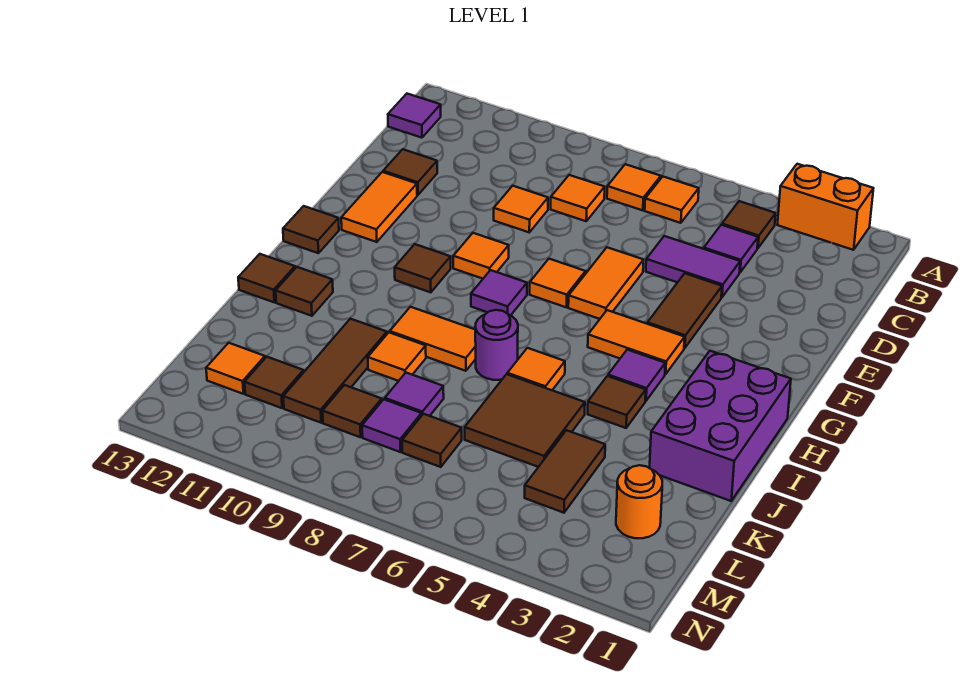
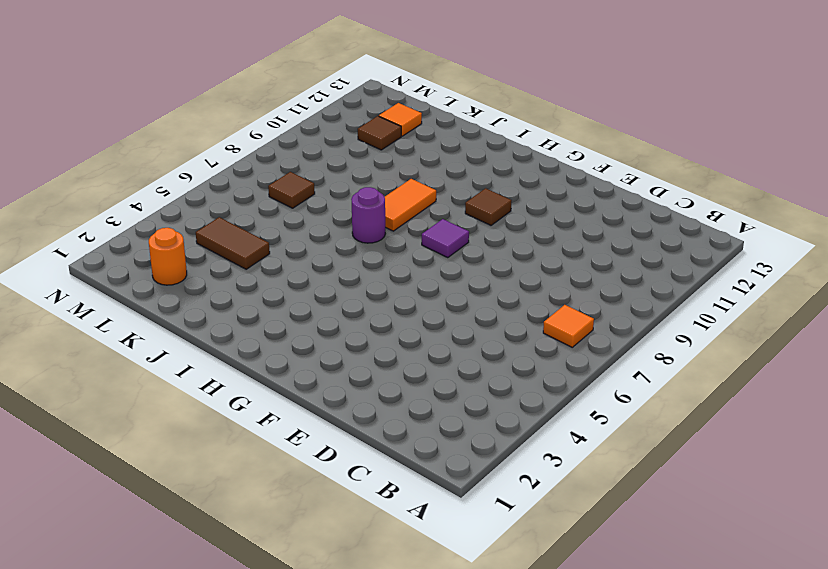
none -> orange 1x2 brick [777,164,873,250]
none -> brown 1x1 tile [722,201,776,248]
none -> orange 1x1 tile [645,177,699,223]
none -> purple 1x1 tile [388,94,441,138]

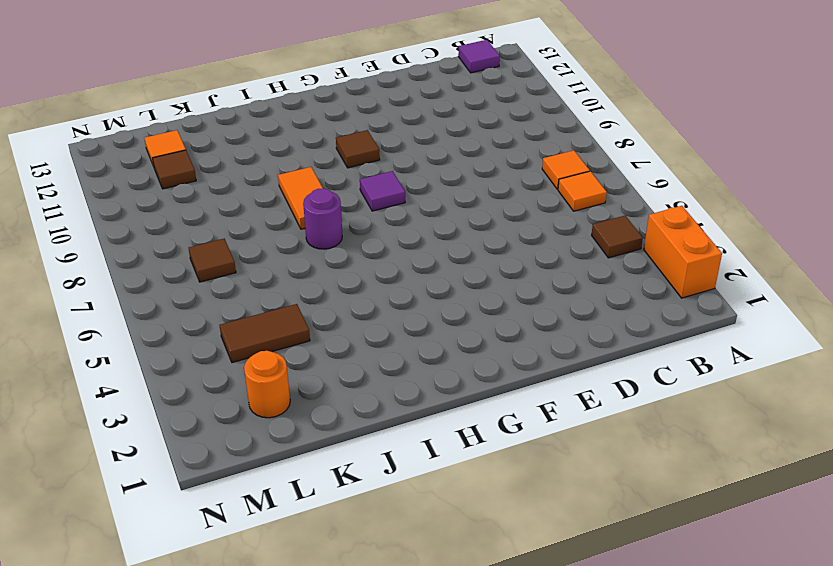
none -> purple 1x1 tile [704,225,758,272]
none -> orange 1x1 tile [551,175,605,221]
none -> purple 1x2 tile [646,236,740,297]
none -> orange 1x1 tile [494,186,548,232]

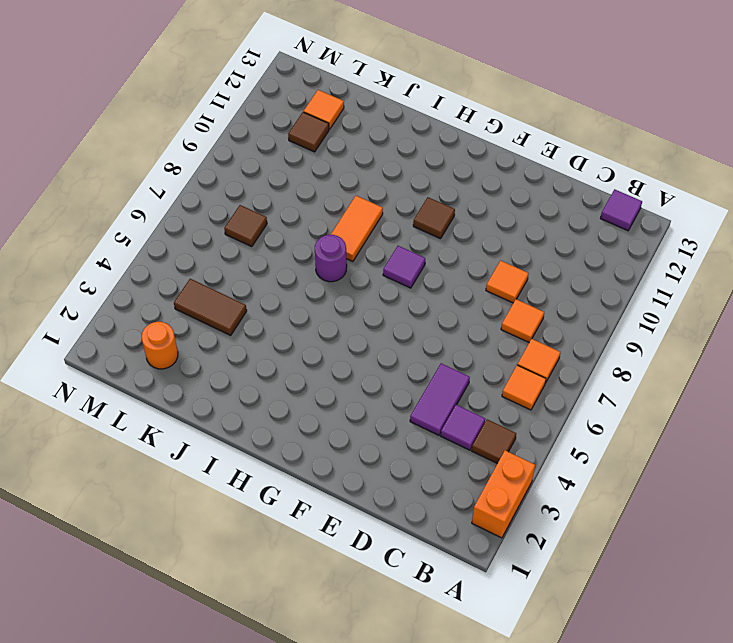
none -> brown 1x1 tile [383,149,437,195]
none -> brown 1x2 tile [647,273,722,348]
none -> orange 1x2 tile [568,247,644,319]
none -> orange 1x2 tile [341,172,417,242]

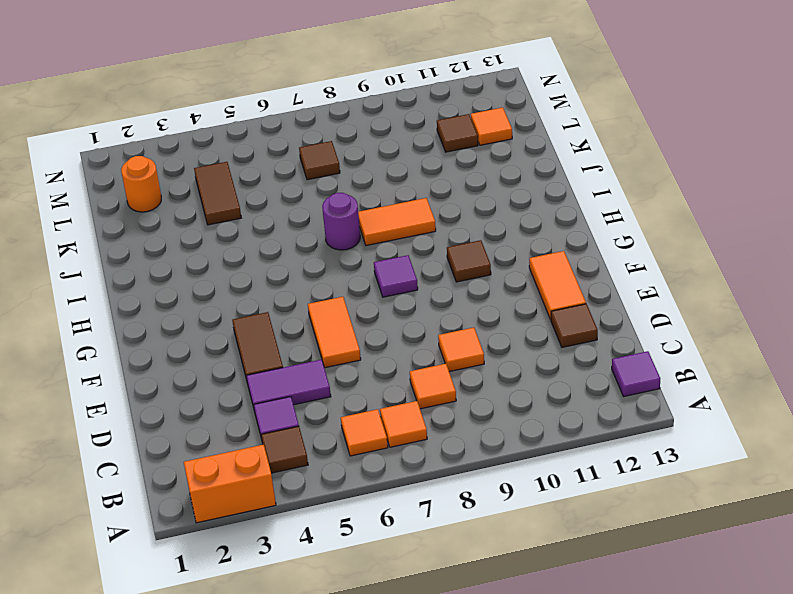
none -> orange 1x1 tile [530,259,586,307]
none -> orange 1x1 tile [453,233,509,279]
none -> orange 1x2 tile [588,310,685,374]
none -> brown 1x1 tile [283,206,339,253]

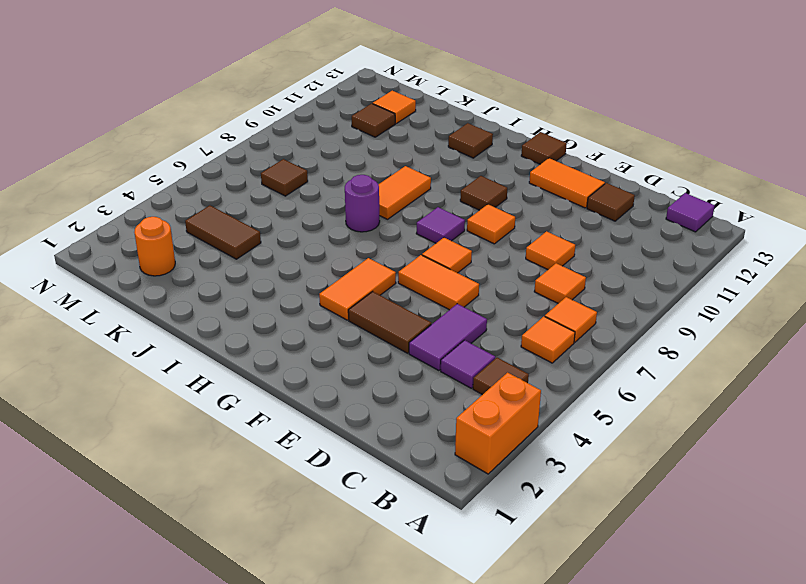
none -> purple 2x3 brick [650,351,791,501]
none -> purple 1x1 tile [608,350,665,401]
none -> brown 1x1 tile [588,376,646,428]
none -> orange 1x1 tile [507,348,565,390]

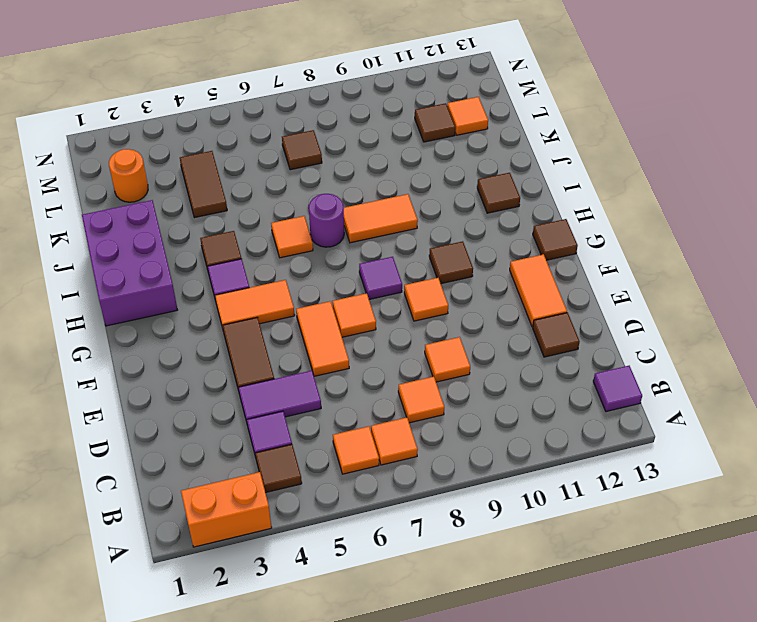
none -> brown 1x1 tile [238,254,295,302]
none -> brown 2x2 tile [465,374,585,467]
none -> orange 1x1 tile [368,332,426,381]
none -> brown 1x3 tile [283,319,387,423]

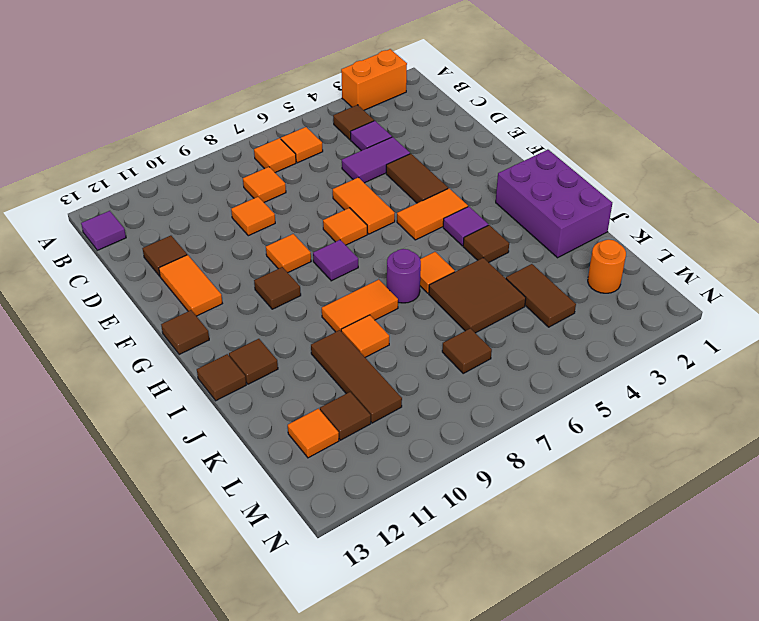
none -> purple 1x1 tile [385,373,444,416]
none -> purple 1x1 tile [362,399,422,452]
none -> brown 1x1 tile [323,385,382,437]

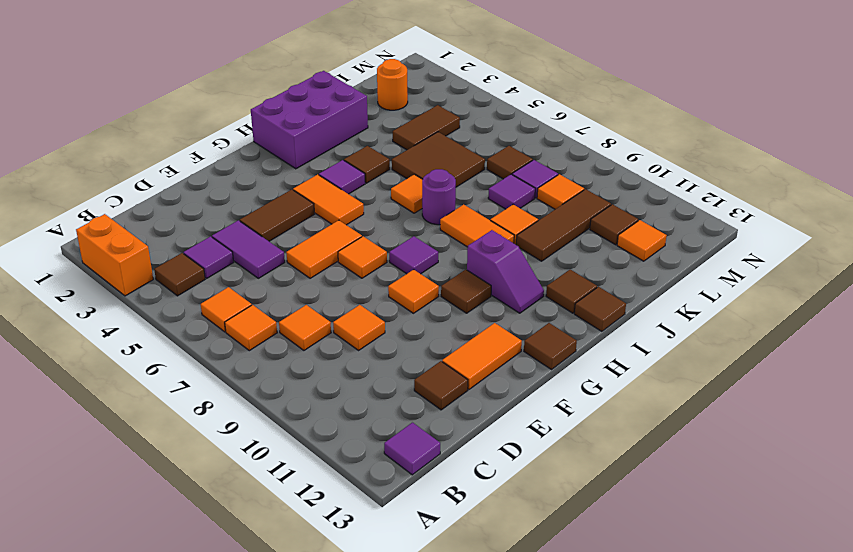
purple 1x2 slope [467,230,544,313] -> none
orange 1x1 tile [537,174,584,209] -> brown 1x1 tile [323,385,382,437]

